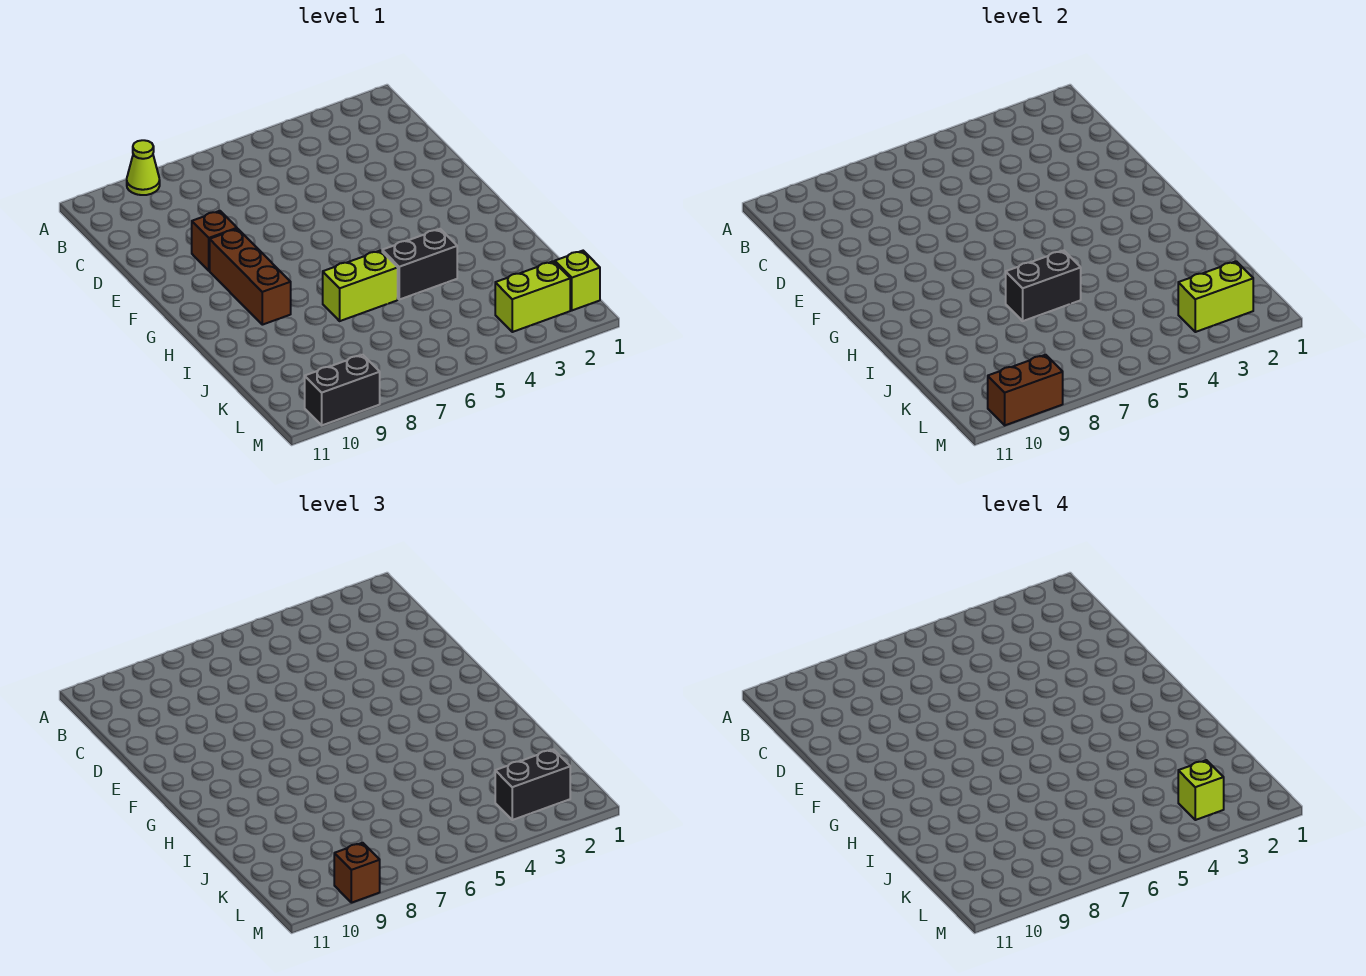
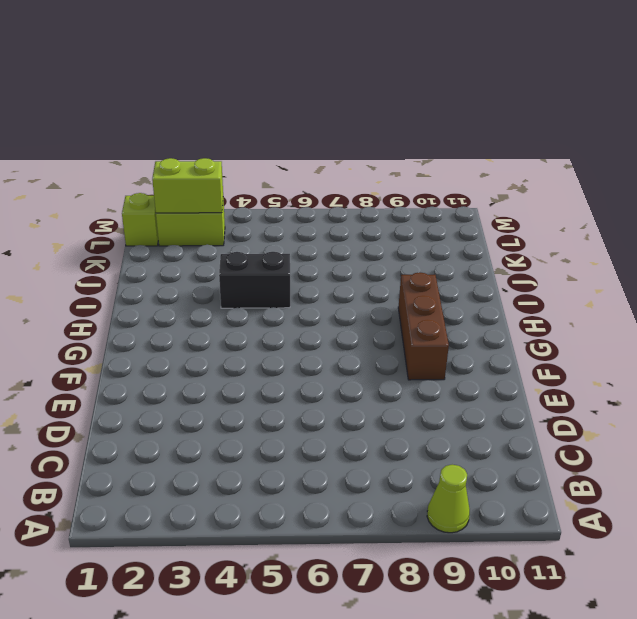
none -> brown 1x1 brick [192,211,237,271]
none -> lime 1x2 brick [323,250,398,321]
none -> black 1x2 brick [305,355,380,425]

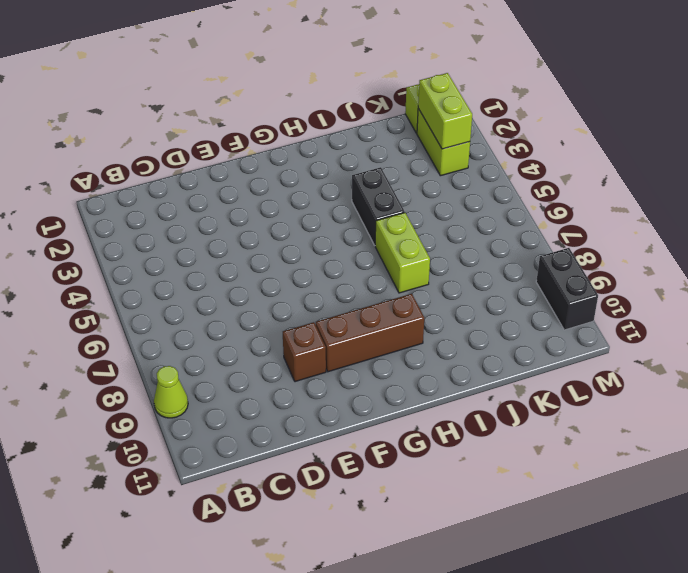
none -> black 1x2 brick [1006,250,1081,321]
none -> brown 1x2 brick [988,355,1063,425]
none -> black 1x2 brick [495,749,570,820]

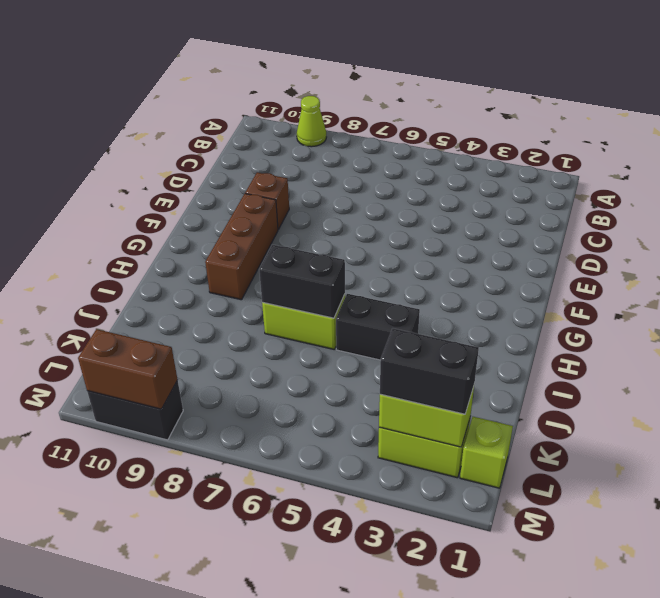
none -> brown 1x1 brick [334,843,380,903]
none -> lime 1x1 brick [1178,760,1224,820]

